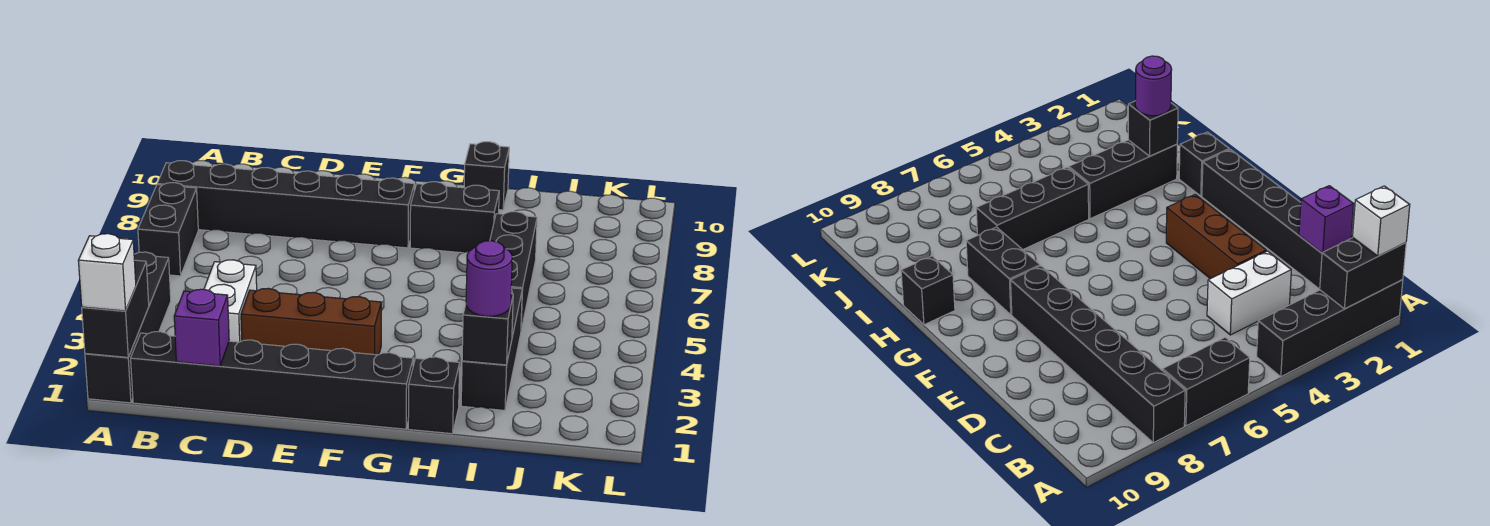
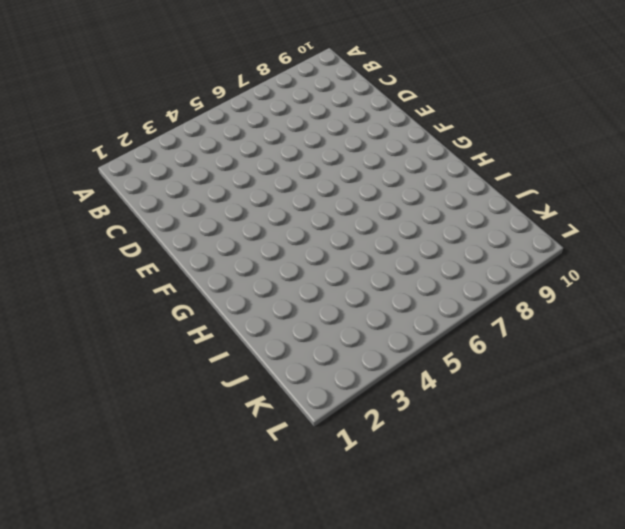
none -> black 1x4 brick [85,252,171,403]
none -> black 1x2 brick [138,183,198,276]
none -> black 1x6 brick [157,161,414,248]

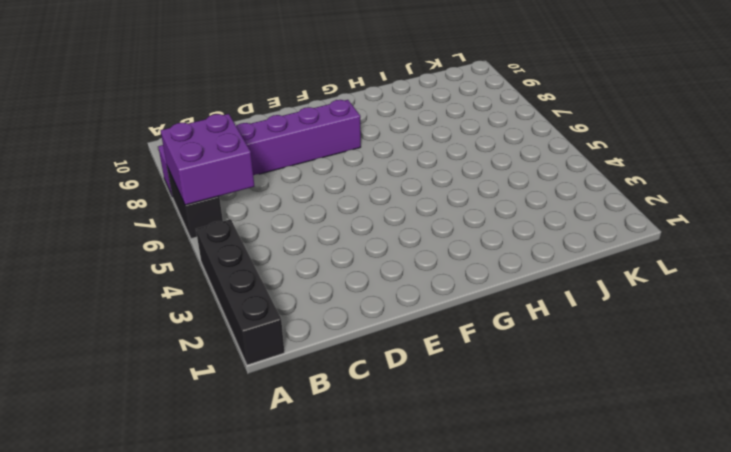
purple 2x2 brick [160,114,254,205] -> none
purple 1x6 brick [158,100,361,195] -> black 1x6 brick [157,161,414,248]
none -> black 1x6 brick [131,332,413,429]
none -> white 1x2 brick [204,260,257,342]
none -> brown 1x3 brick [241,288,381,355]

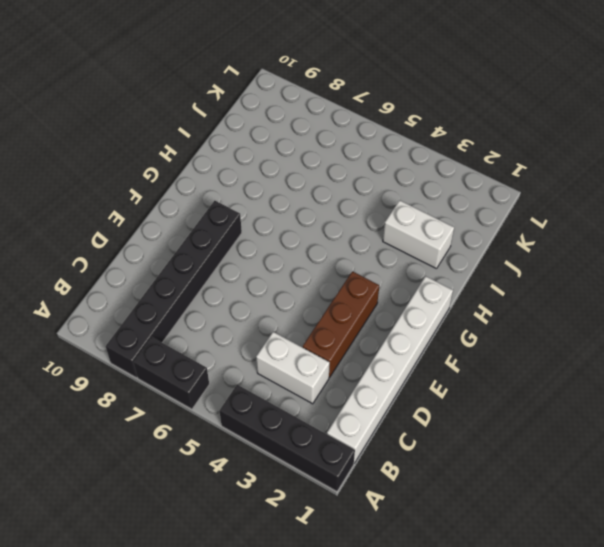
white 1x6 brick [327,276,453,463] -> black 1x6 brick [131,332,413,429]
white 1x2 brick [383,200,454,269] -> black 1x3 brick [461,288,522,410]
none -> black 1x2 brick [410,182,499,253]
none -> black 1x1 brick [408,357,460,434]
none -> black 1x1 brick [464,142,509,210]

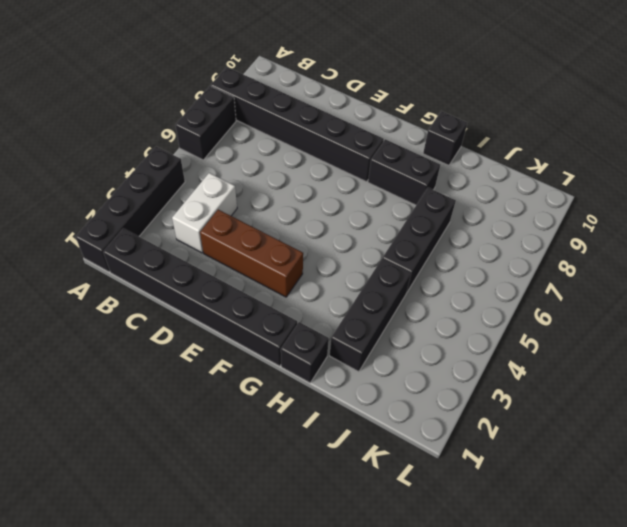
none -> black 1x2 brick [82,260,149,357]
none -> purple 1x1 brick [174,289,229,366]
none -> black 1x1 brick [462,294,513,365]

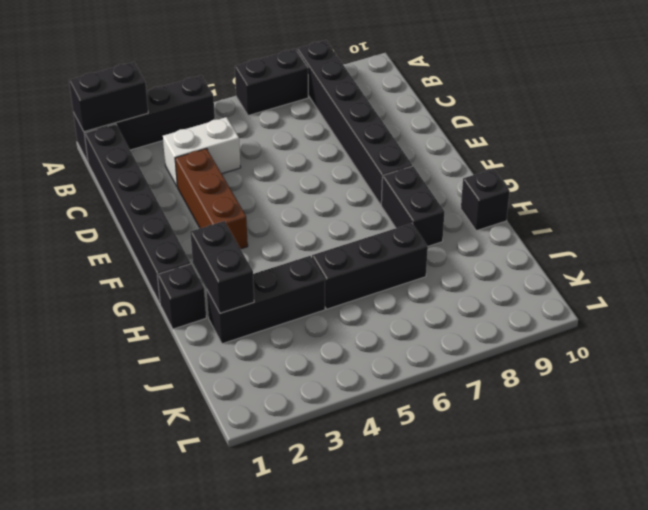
black 1x2 brick [190,221,254,313] -> black 1x1 brick [462,294,513,365]
none -> purple 1x1 brick [174,289,229,366]
none -> white 1x1 brick [78,234,136,311]
none -> purple 1x1 round brick [466,241,512,316]

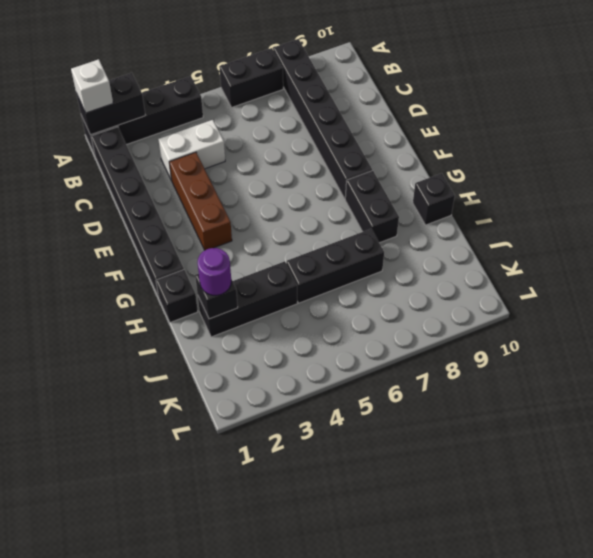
none -> purple 1x1 brick [174,289,229,366]

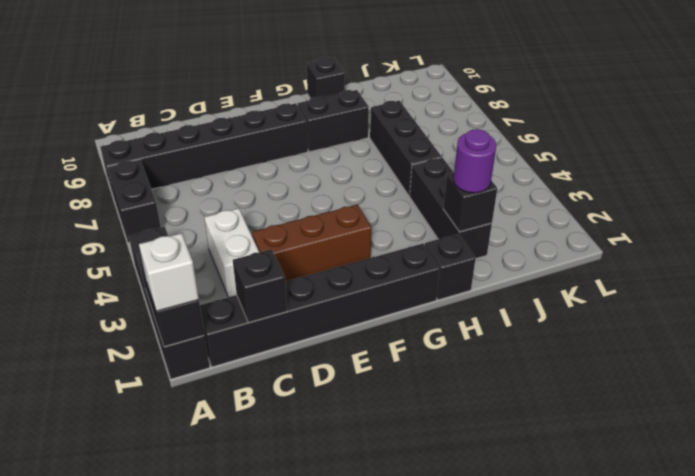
black 1x1 brick [233,249,287,322] -> purple 1x1 brick [174,289,229,366]

